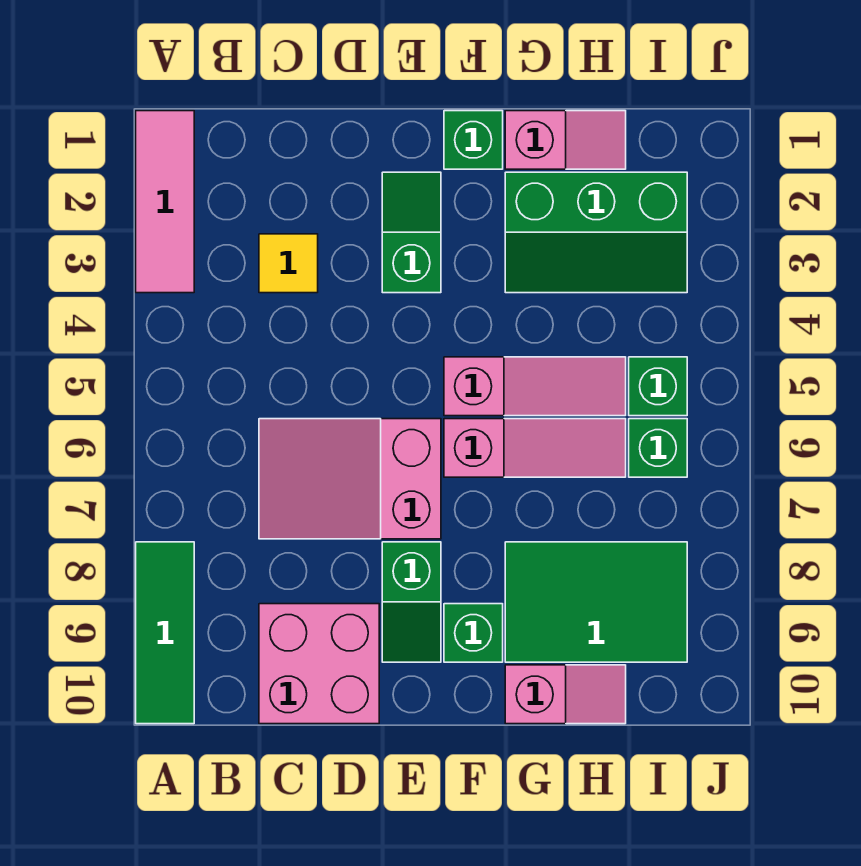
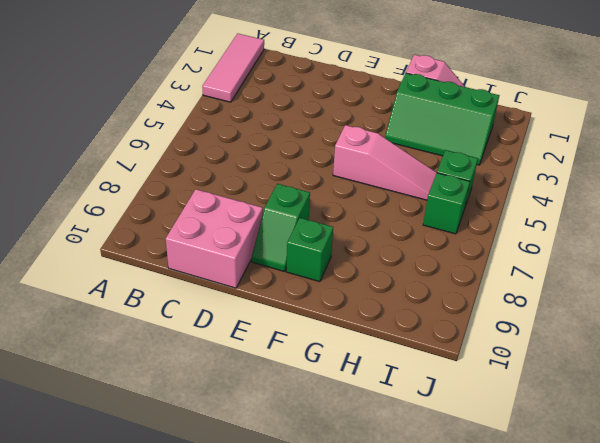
none -> green 1x3 tile [136,542,194,724]
none -> yellow 1x1 tile [259,234,318,293]
none -> pink 2x3 slope [259,419,441,539]

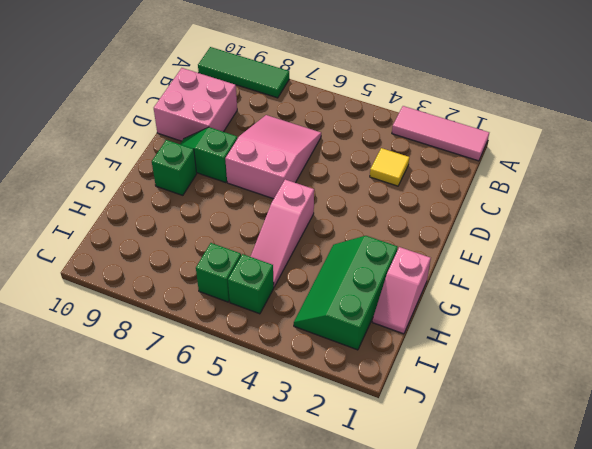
none -> green 1x2 slope [382,172,441,293]
none -> green 1x1 brick [444,111,503,169]
none -> pink 1x3 slope [444,419,626,477]

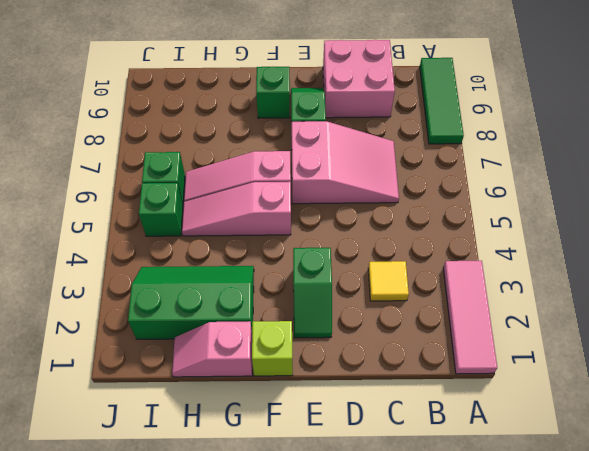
lime 1x1 brick [252,321,293,376] -> green 1x1 brick [444,111,503,169]
none -> green 2x3 tile [505,542,687,662]
none -> pink 1x2 slope [505,665,626,724]

